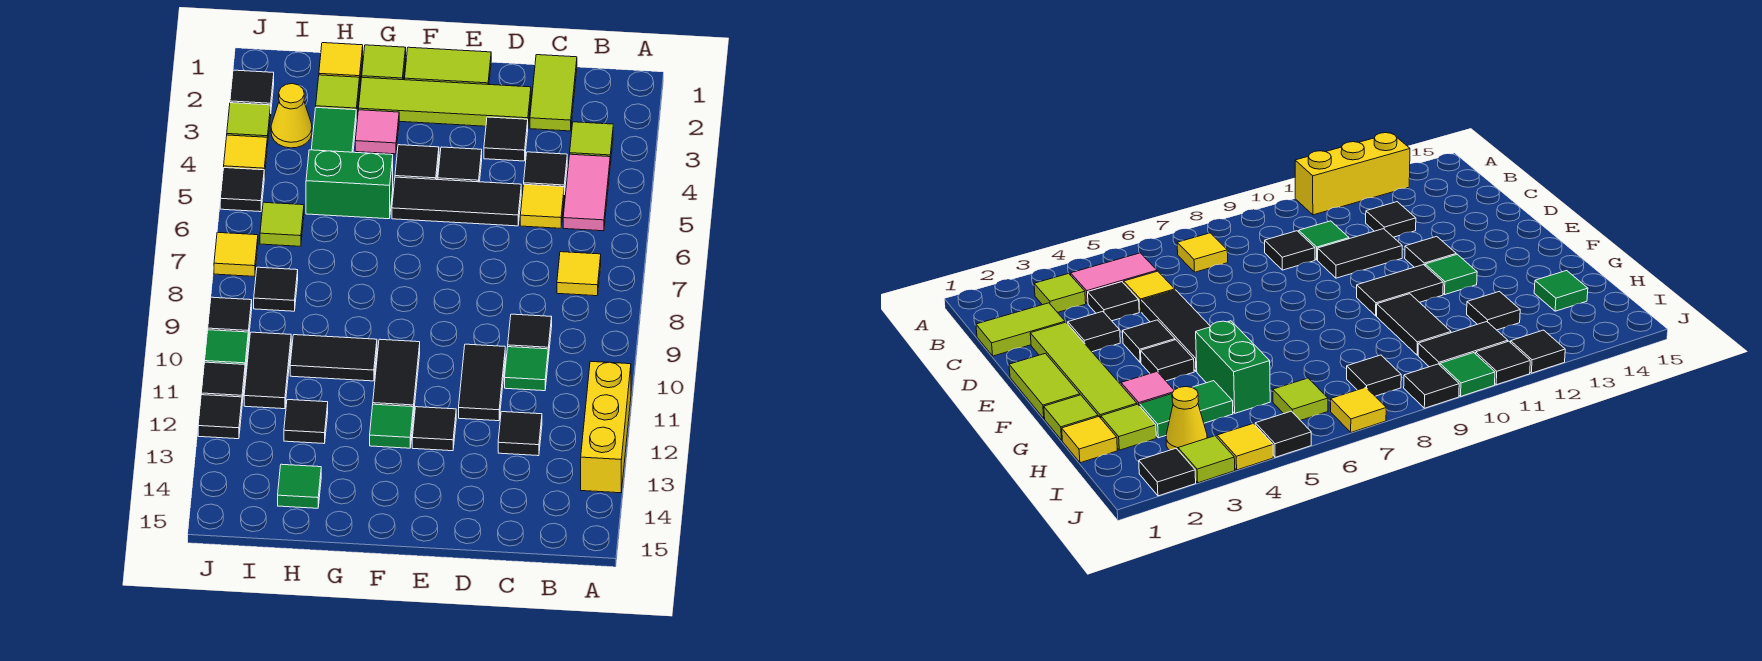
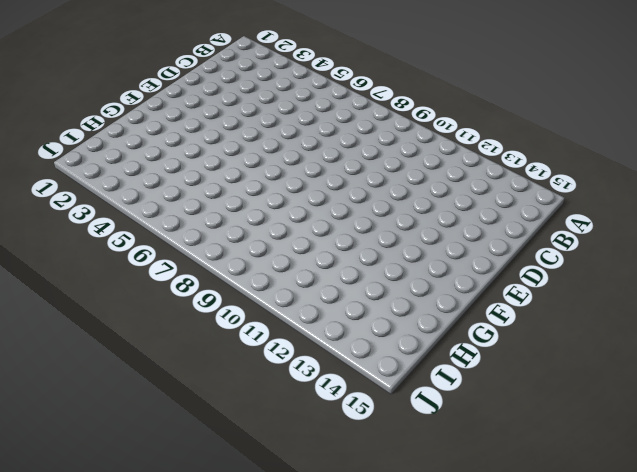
none -> yellow 1x3 brick [581,361,631,493]
none -> lime 1x1 tile [570,122,613,165]
none -> pink 1x2 tile [563,154,610,231]
none -> yellow 1x1 tile [557,252,601,296]

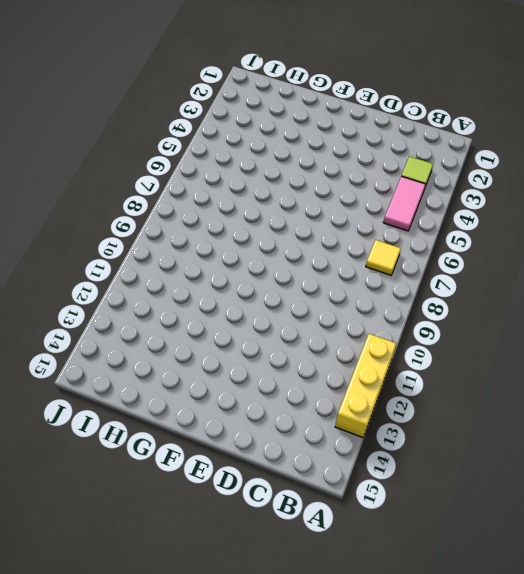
none -> lime 1x2 tile [530,55,577,131]
none -> black 1x1 tile [524,152,567,194]
none -> yellow 1x1 tile [520,184,564,228]
none -> black 1x1 tile [508,314,552,358]

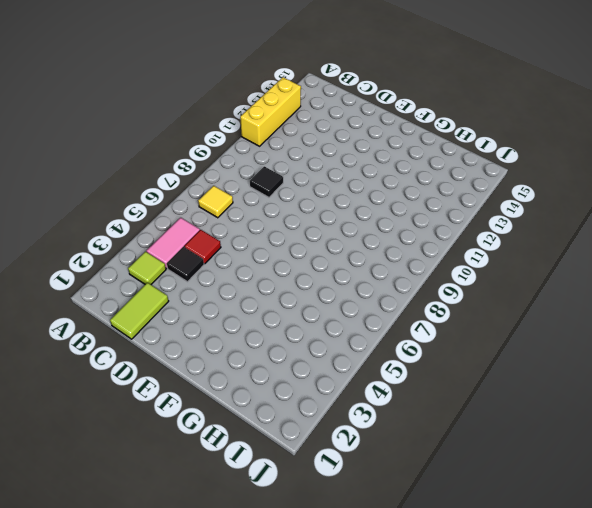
red 1x1 tile [184,230,221,264] -> yellow 1x1 tile [520,184,564,228]
none -> green 1x1 tile [505,347,548,391]
none -> black 1x1 tile [498,412,542,456]
none -> lime 1x4 tile [359,77,531,126]
none -> black 1x1 tile [484,117,528,161]

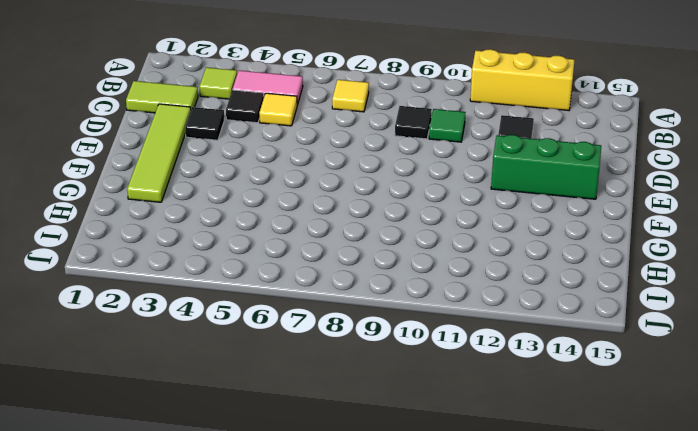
green 1x3 brick [491,135,601,199] -> black 1x1 tile [412,407,456,451]
none -> black 1x3 tile [392,177,521,226]
none -> black 1x2 tile [459,344,505,421]
none -> lime 1x2 tile [405,47,491,85]
none -> black 1x1 tile [438,147,482,182]

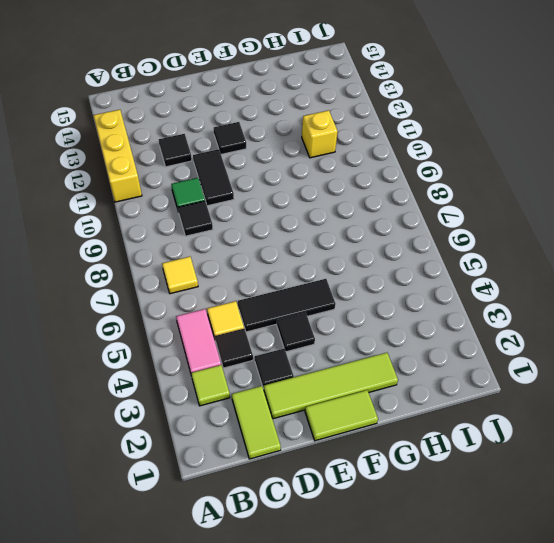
yellow 1x1 brick [302,110,338,158] -> none
none -> black 1x1 tile [395,145,439,179]
none -> black 1x2 tile [373,339,420,416]
none -> green 1x1 tile [370,404,413,448]
none -> lime 1x1 tile [362,45,406,80]

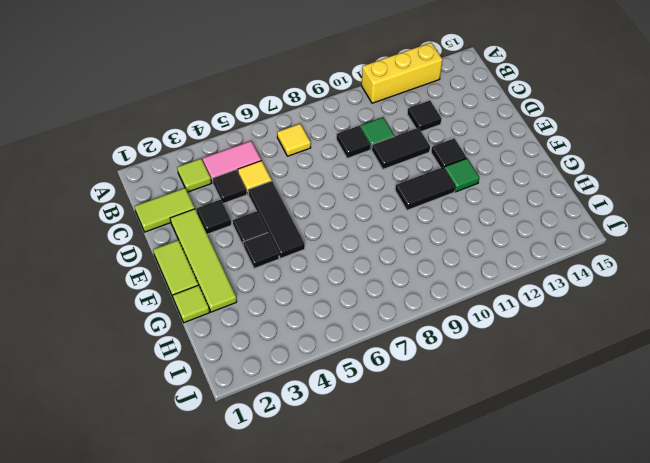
none -> pink 1x1 tile [355,110,399,154]
none -> green 1x2 brick [306,150,393,219]
none -> black 1x2 tile [290,335,377,381]
none -> yellow 1x1 tile [319,43,363,86]

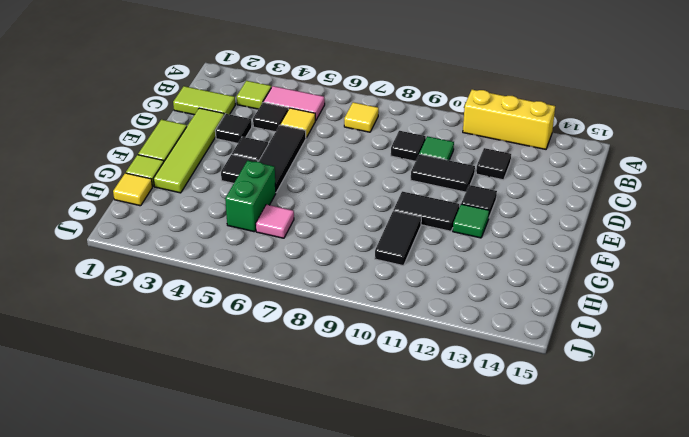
pink 1x1 tile [256,205,294,238] -> pink 1x1 tile moved to [355,110,399,154]
none -> lime 1x1 tile [316,75,359,118]
none -> green 1x2 tile [311,108,356,152]
none -> black 1x1 tile [284,400,328,444]
none -> green 1x1 tile [278,464,321,508]

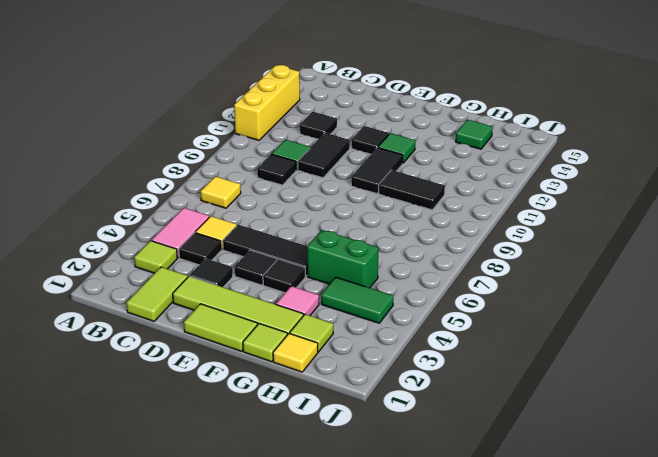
green 1x2 tile [321,277,393,323] -> green 1x2 tile turned to [311,108,356,152]
none -> black 1x1 tile [284,400,328,444]
none -> yellow 1x1 cone [271,84,312,148]
none -> lime 1x1 tile [260,202,304,246]
none -> black 1x1 tile [254,267,298,311]

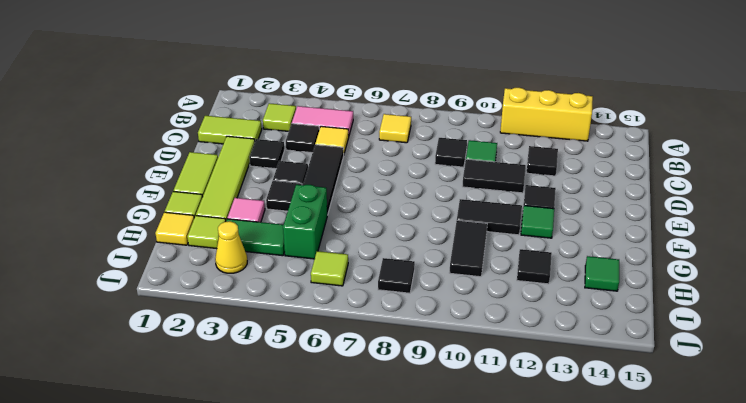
none -> black 1x2 tile [244,332,291,409]
none -> black 1x1 tile [230,70,274,107]
none -> lime 1x1 tile [227,103,271,146]
none -> yellow 1x1 tile [224,135,267,178]

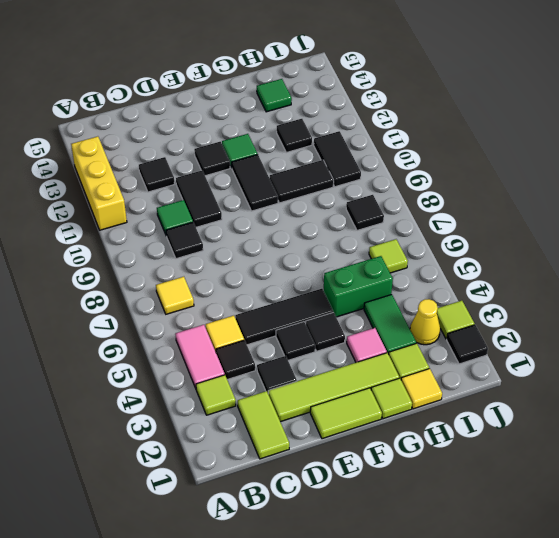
none -> yellow 1x1 tile [224,135,267,178]
none -> black 1x1 tile [220,168,264,212]
none -> yellow 1x1 tile [214,232,258,276]
none -> black 1x1 tile [208,297,252,341]

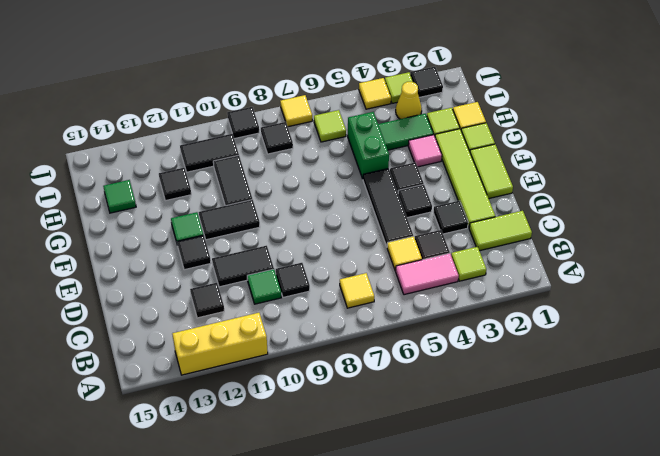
none -> black 1x1 tile [220,168,264,212]
none -> green 1x1 tile [205,330,248,372]
none -> black 1x1 tile [201,362,245,403]
none -> black 1x1 tile [198,395,242,439]

